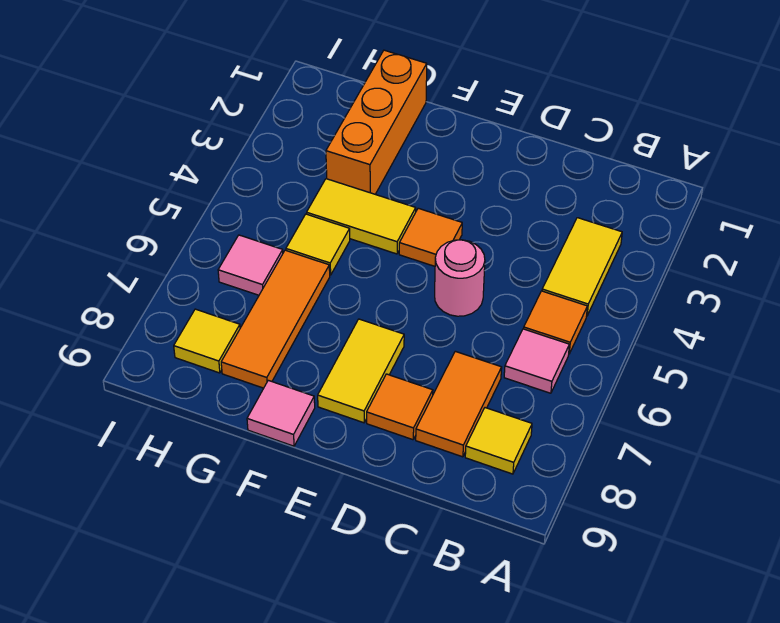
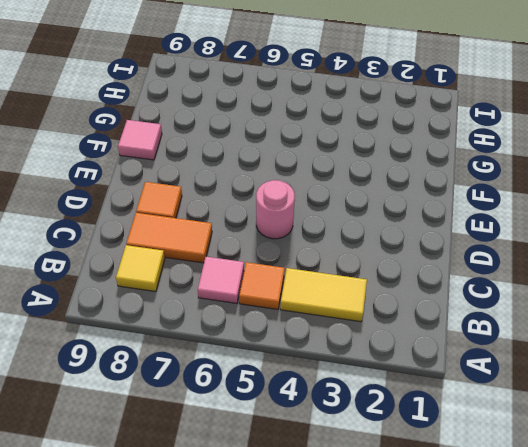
none -> orange 1x1 tile [399,208,462,266]
none -> yellow 1x2 tile [318,319,404,423]
none -> yellow 1x2 tile [307,179,416,254]

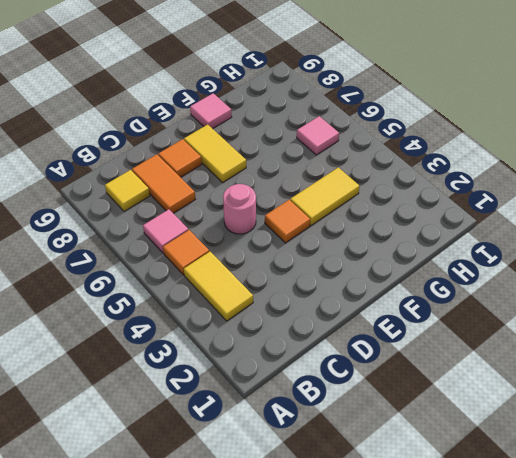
none -> orange 1x3 brick [326,50,427,194]
none -> yellow 1x1 tile [286,214,350,275]
none -> orange 1x3 tile [221,250,330,388]

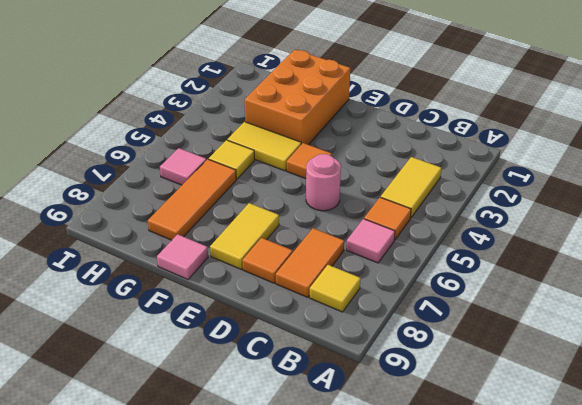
orange 2x3 brick [245,50,350,145] -> orange 1x3 brick [326,50,427,194]
none -> yellow 1x1 tile [174,309,240,373]

